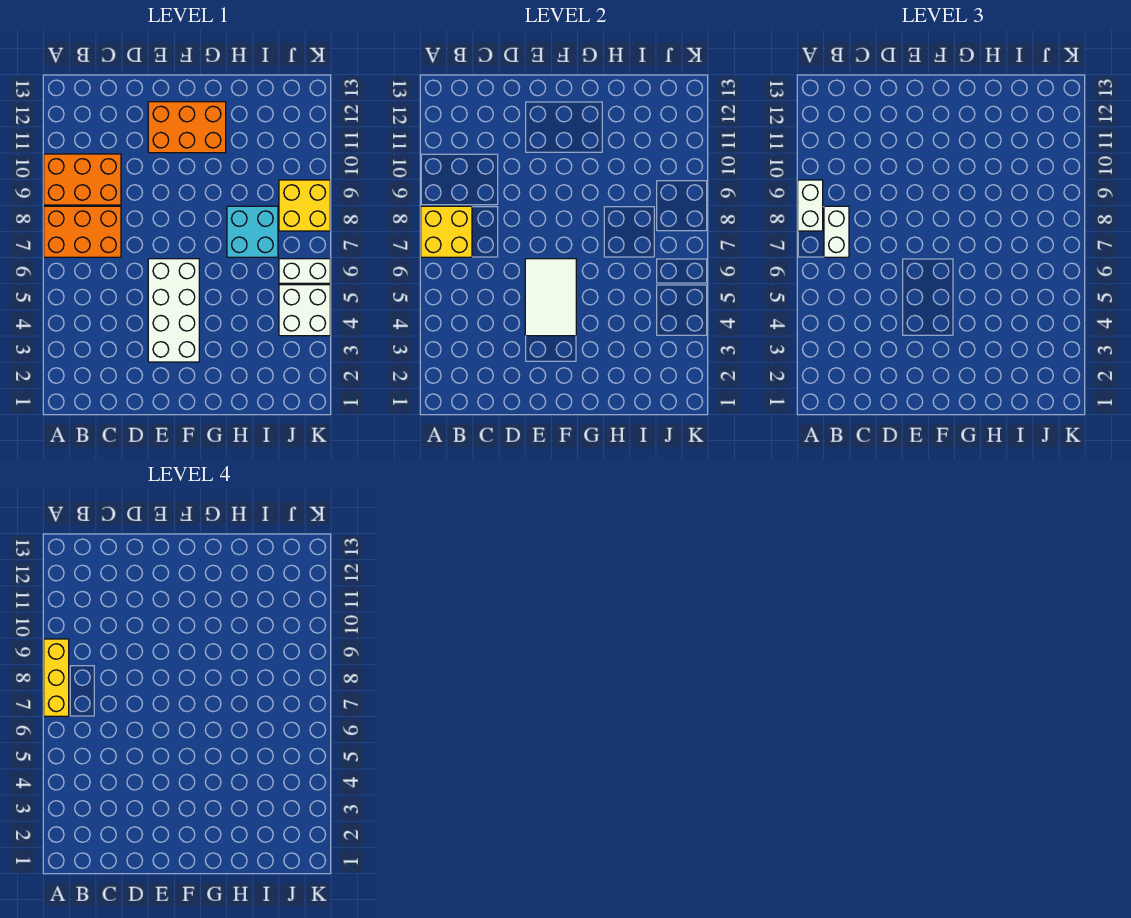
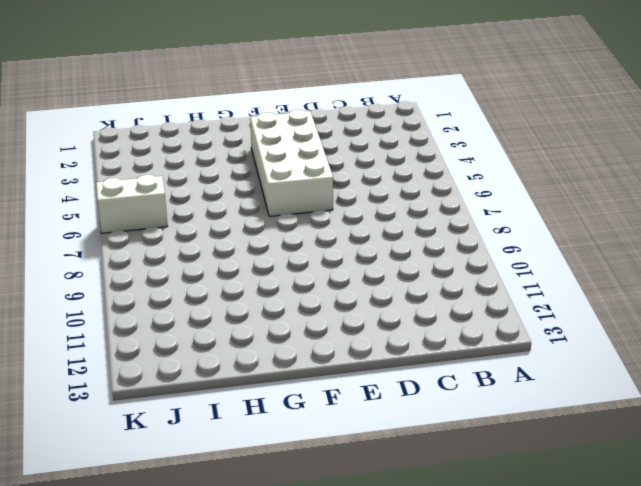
none -> orange 2x3 brick [44,206,121,257]
none -> orange 2x3 brick [44,154,121,205]
none -> orange 2x3 brick [148,102,226,153]

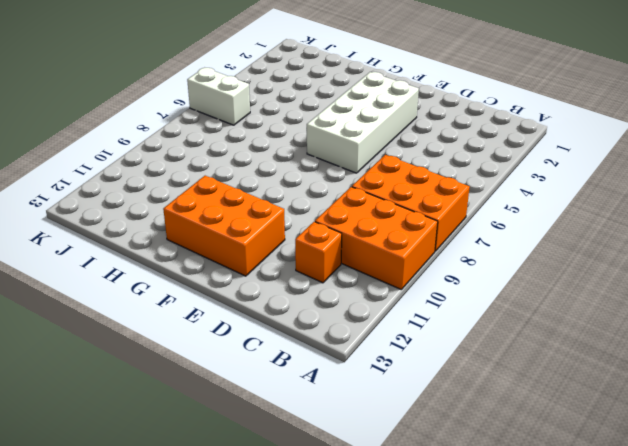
orange 1x1 brick [295,222,342,283] -> none
none -> cyan 2x2 brick [227,206,278,257]
none -> white 2x2 brick [279,285,330,336]
none -> yellow 2x2 brick [279,180,330,231]

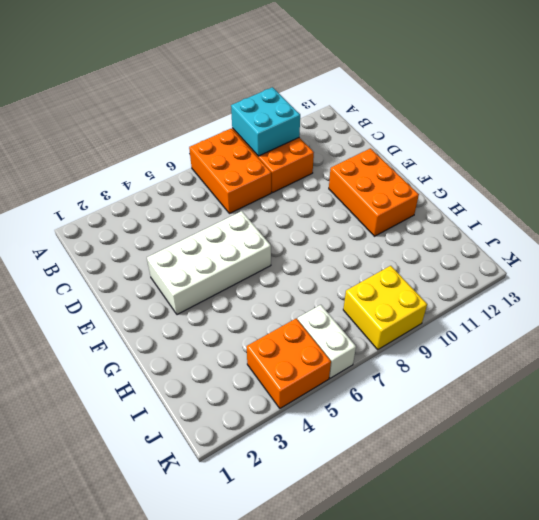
cyan 2x2 brick [231,87,300,156] -> cyan 2x2 brick moved to [227,206,278,257]
orange 2x2 brick [247,318,331,408] -> white 2x2 brick [279,285,330,336]
none -> yellow 2x2 brick [421,206,472,257]
none -> white 2x3 tile [525,259,576,336]
none -> white 1x2 brick [798,180,823,231]

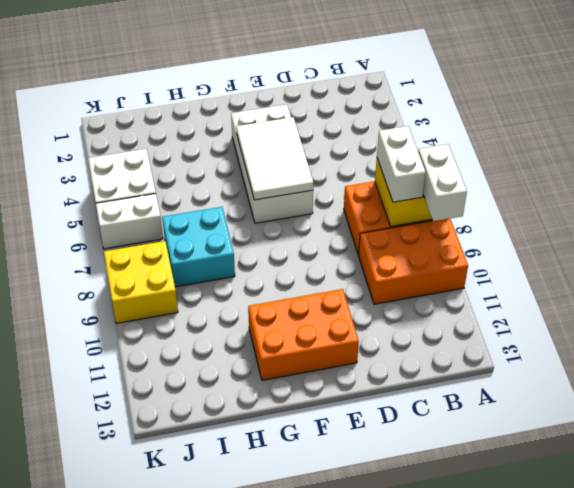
none -> yellow 1x3 brick [44,639,69,716]

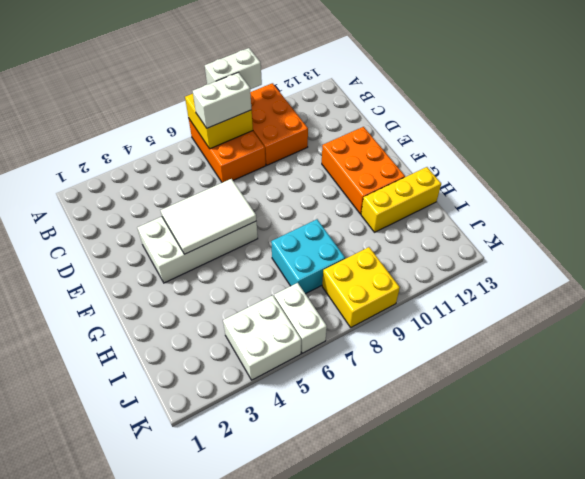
yellow 1x3 brick [361,167,441,232] -> yellow 1x3 brick moved to [44,639,69,716]

